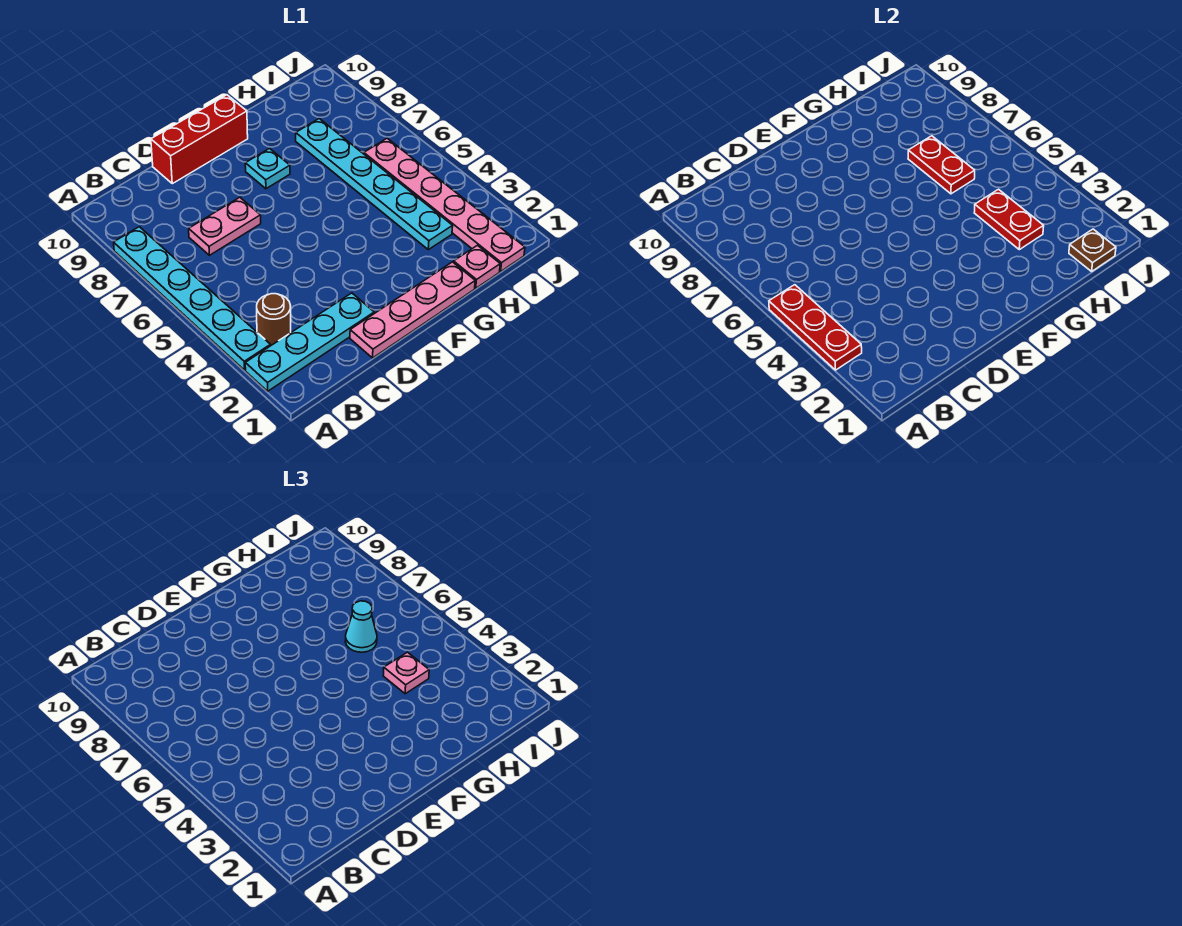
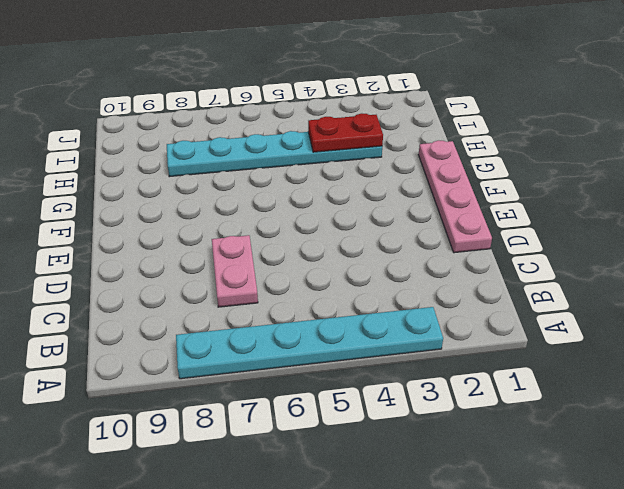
none -> cyan 1x4 plate [245,293,374,391]
none -> brown 1x1 round brick [257,294,291,346]
none -> red 1x3 brick [151,95,248,184]

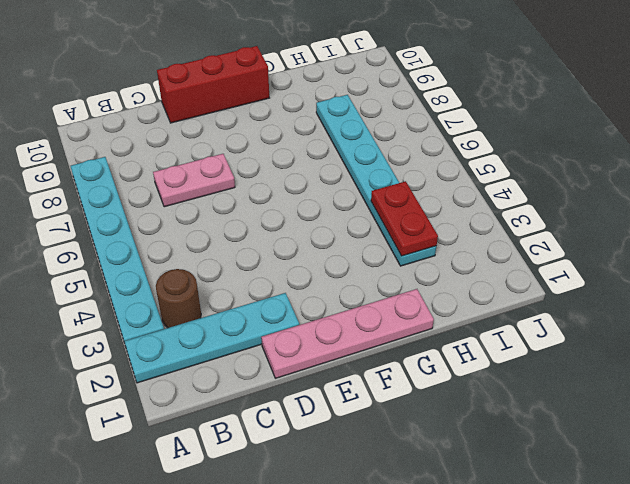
none -> cyan 1x1 plate [245,149,290,189]
none -> pink 1x1 plate [454,245,500,288]
none -> pink 1x6 plate [364,138,525,271]

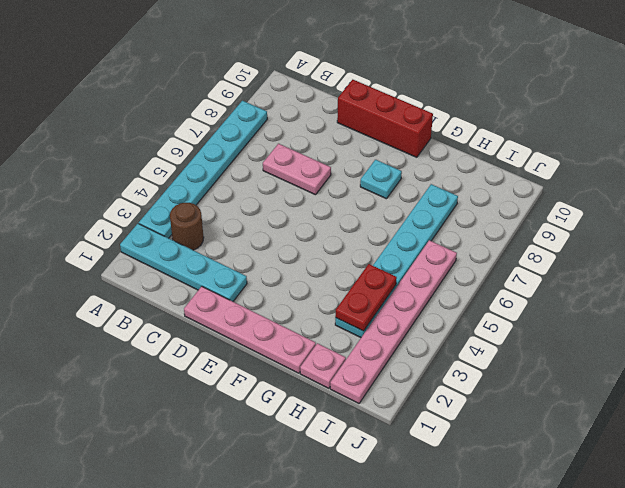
none -> red 1x3 plate [769,285,862,370]
none -> red 1x2 plate [908,136,975,194]
none -> brown 1x1 plate [1069,229,1116,271]

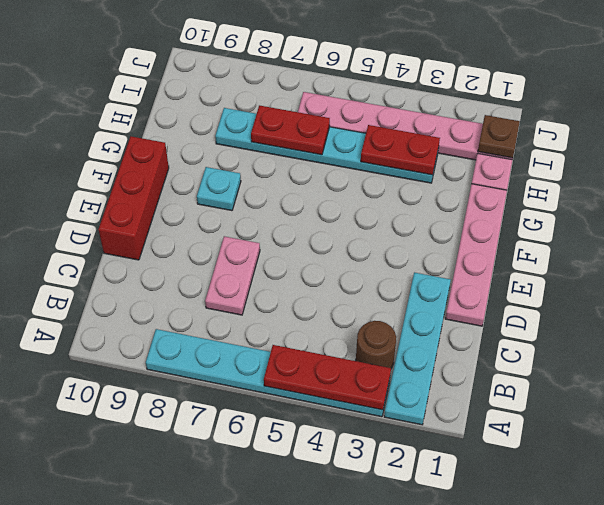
none -> pink 1x1 plate [383,652,429,694]
none -> cyan 1x1 cone [345,601,377,652]

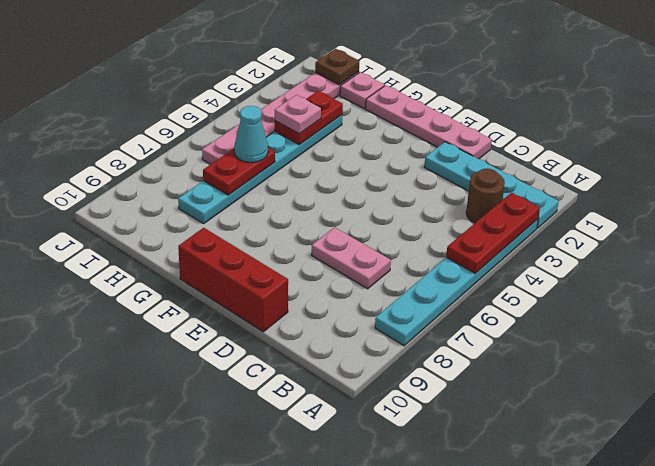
none -> cyan 1x1 plate [245,149,290,189]

